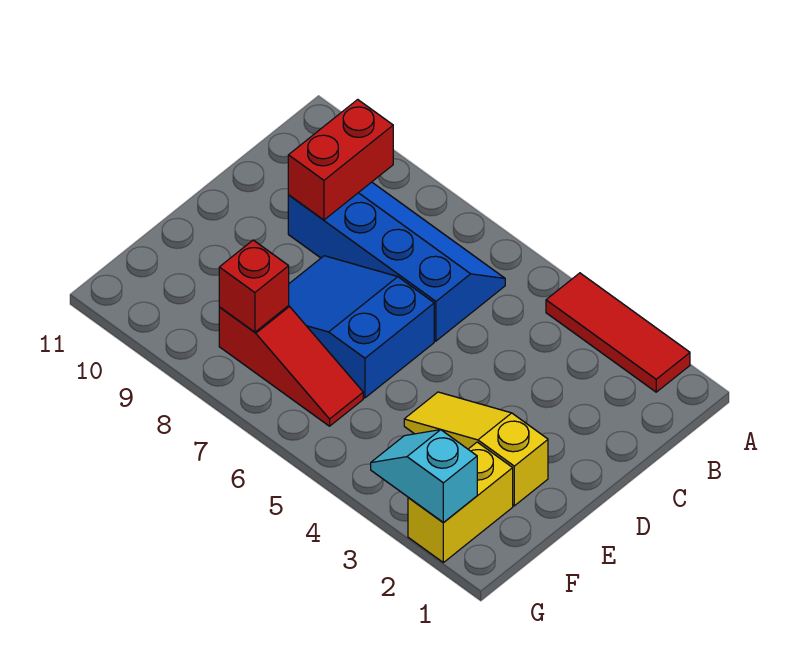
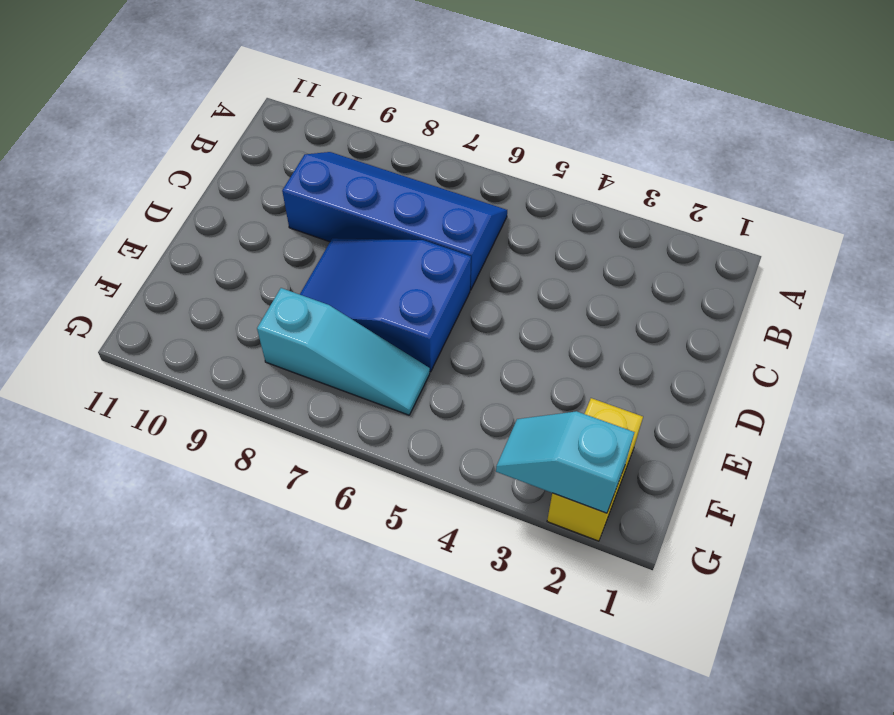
cyan 1x3 slope [257,288,430,415] -> red 1x3 slope [219,306,363,426]
none -> red 1x3 tile [546,273,690,392]
none -> yellow 1x3 slope [404,392,548,506]

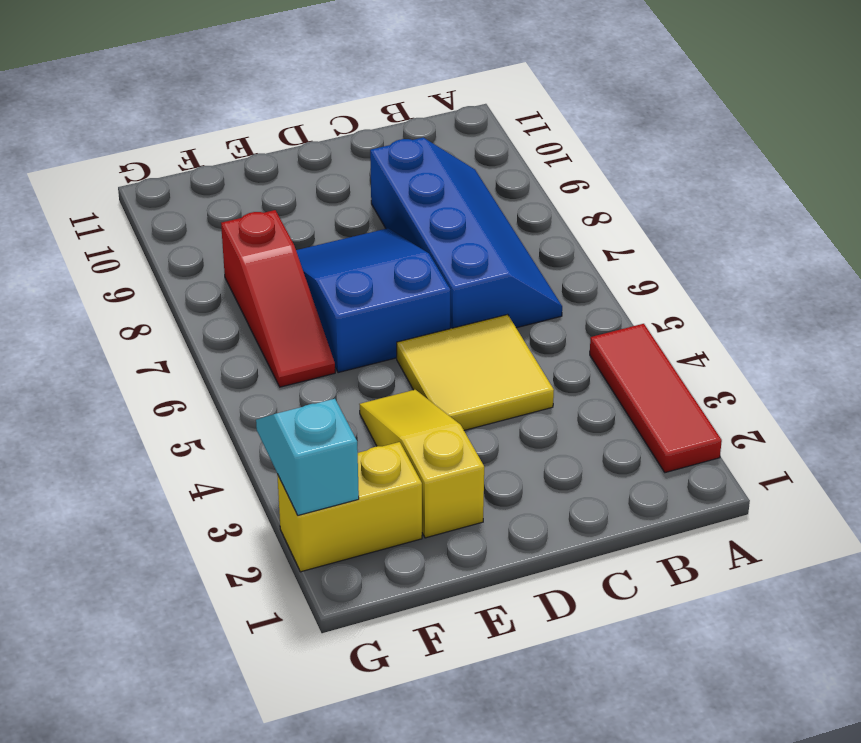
yellow 2x2 tile [397,314,554,430] -> none
none -> red 1x2 brick [288,100,393,220]
none -> red 1x1 brick [219,240,289,332]

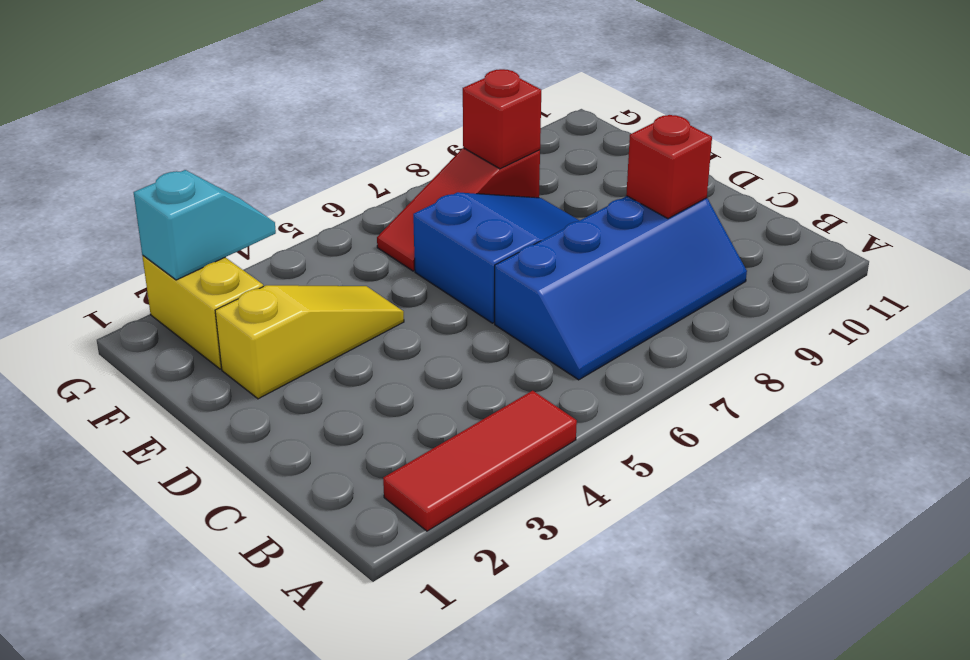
red 1x1 brick [626,115,712,219] -> red 1x2 brick [288,100,393,220]

